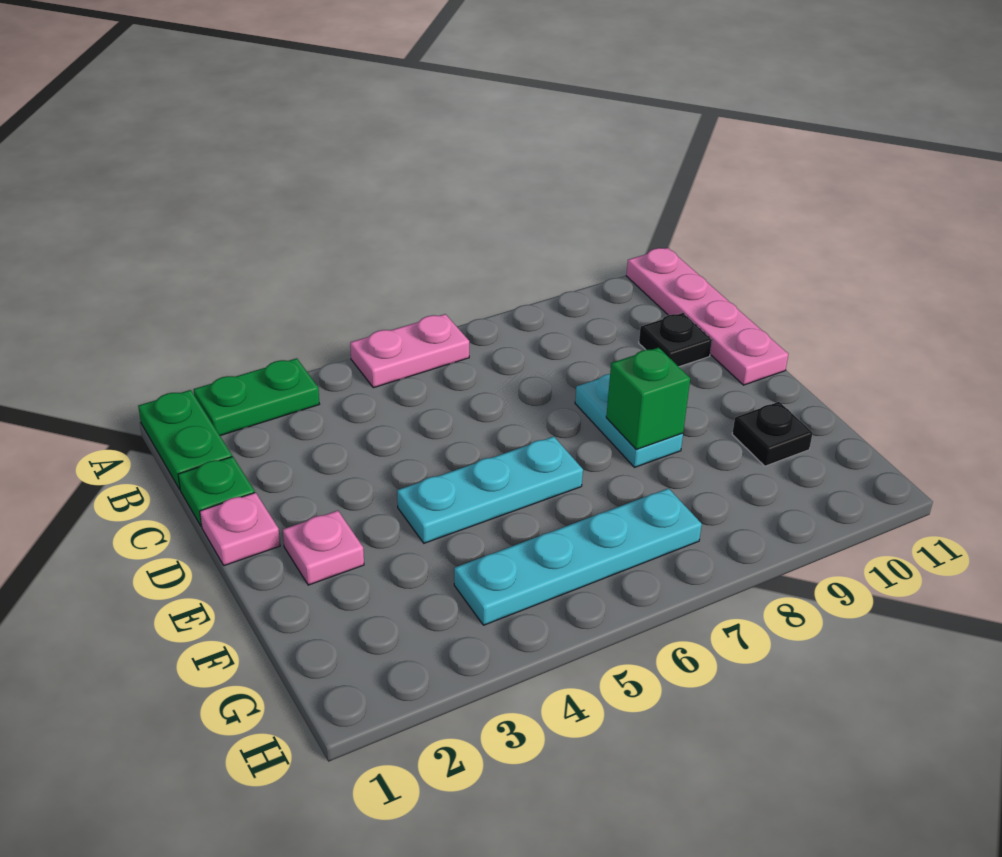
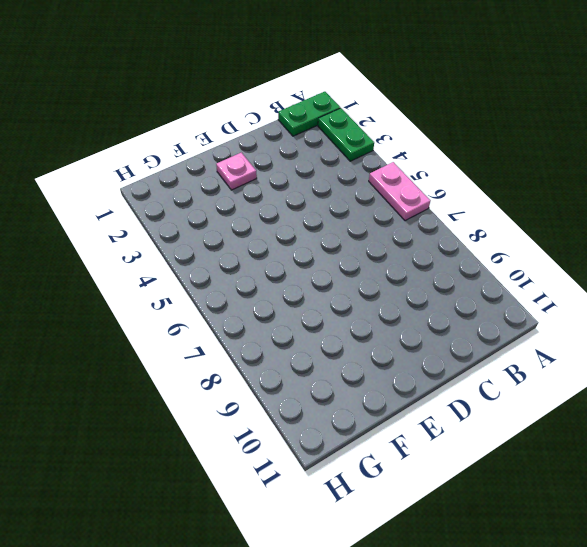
none -> pink 1x4 plate [626,248,788,385]
none -> green 1x1 plate [178,457,255,527]
none -> black 1x1 plate [639,313,712,367]

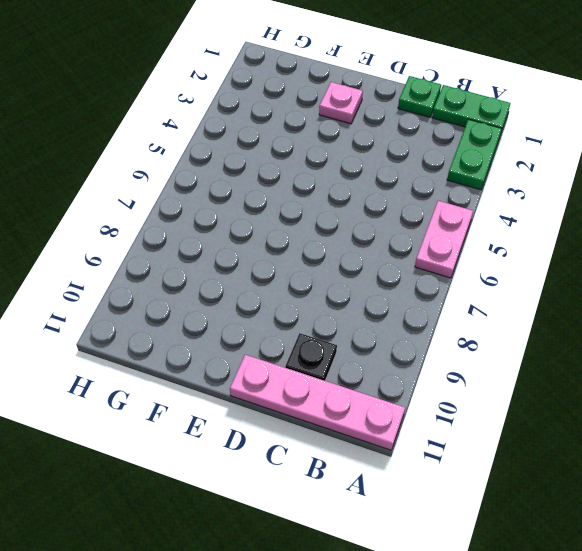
none -> pink 1x1 plate [200,493,280,566]
none -> cyan 1x2 plate [575,374,683,467]
none -> cyan 1x3 plate [397,436,583,543]

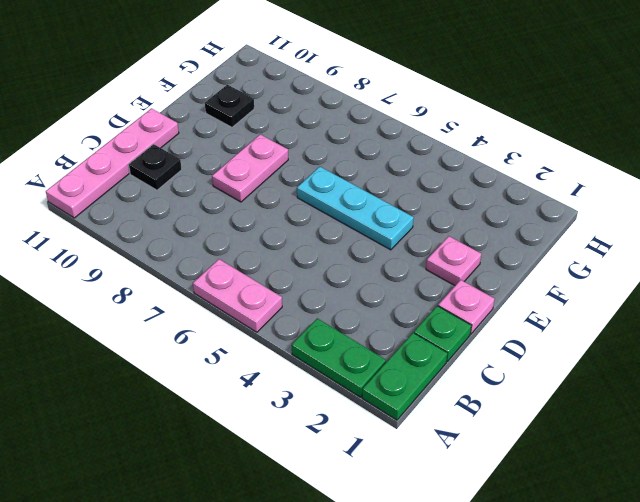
pink 1x2 plate [212,134,288,202] -> cyan 1x2 plate [575,374,683,467]
none -> cyan 1x4 plate [454,488,702,625]
none -> green 1x1 brick [606,348,690,450]

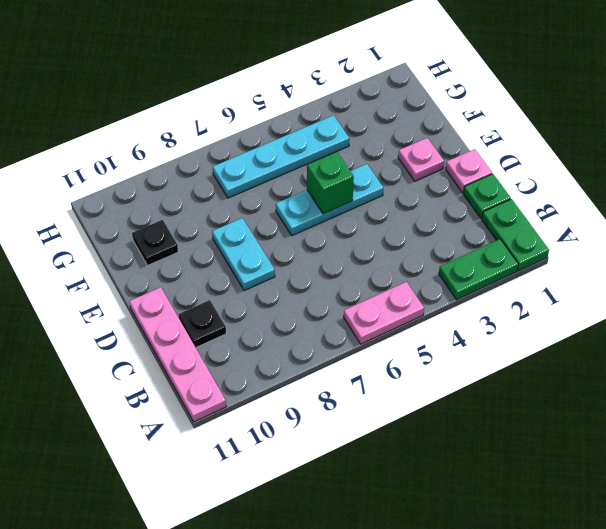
green 1x1 brick [307,152,354,214] -> green 1x1 brick moved to [606,348,690,450]

